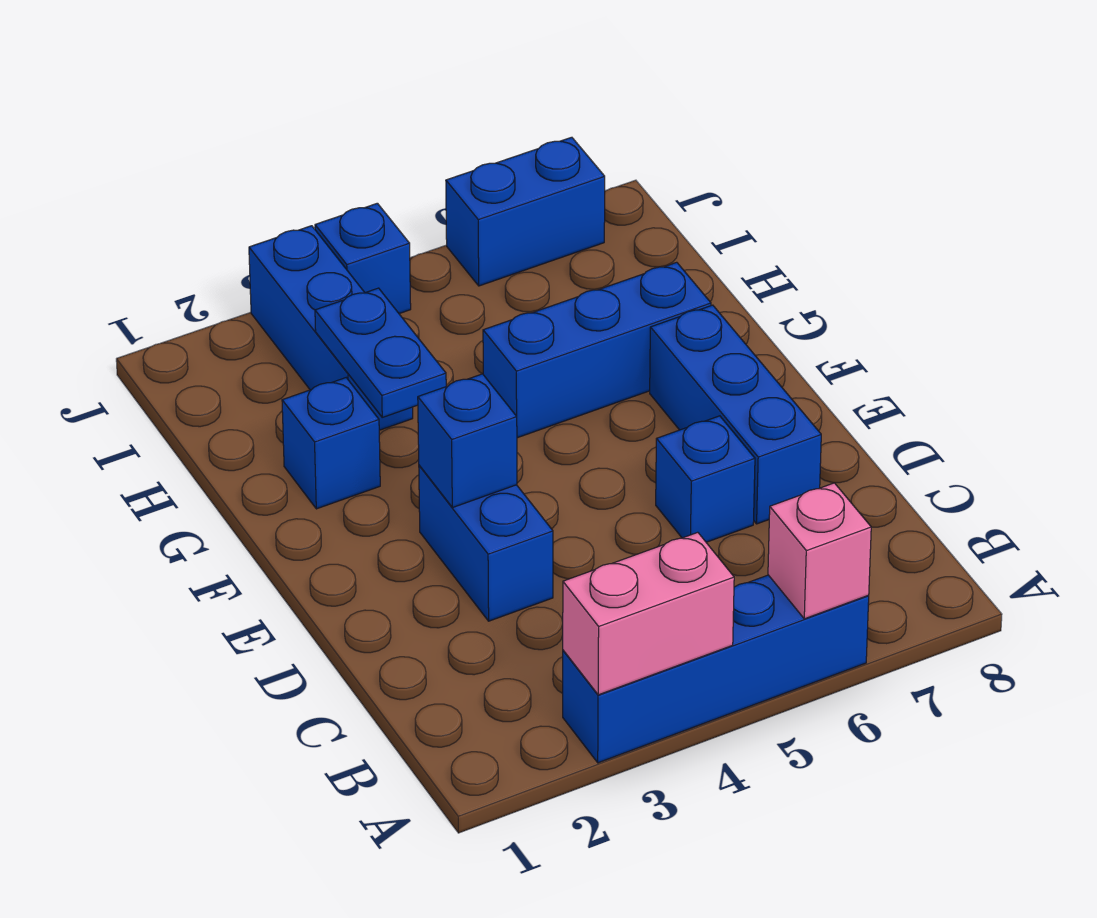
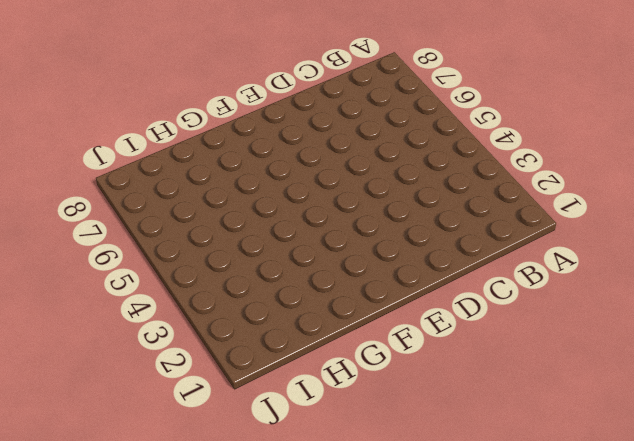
none -> blue 1x4 brick [563,575,869,763]
none -> blue 1x2 brick [419,465,553,621]
none -> blue 1x1 brick [656,416,755,542]

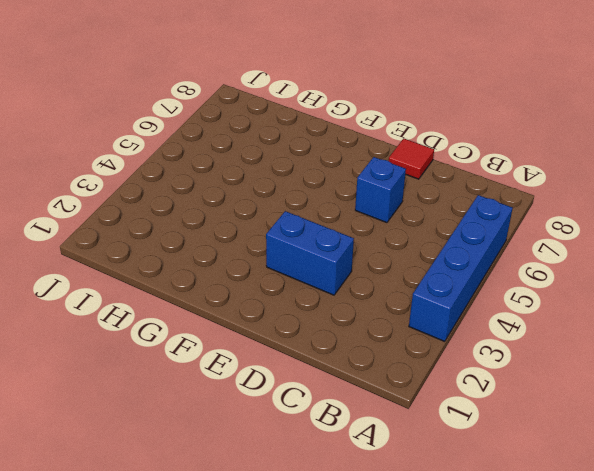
red 1x1 tile [389,138,434,179] -> none
none -> blue 1x3 brick [650,305,821,524]
none -> blue 1x1 brick [282,378,380,509]
none -> blue 1x3 brick [483,262,711,438]

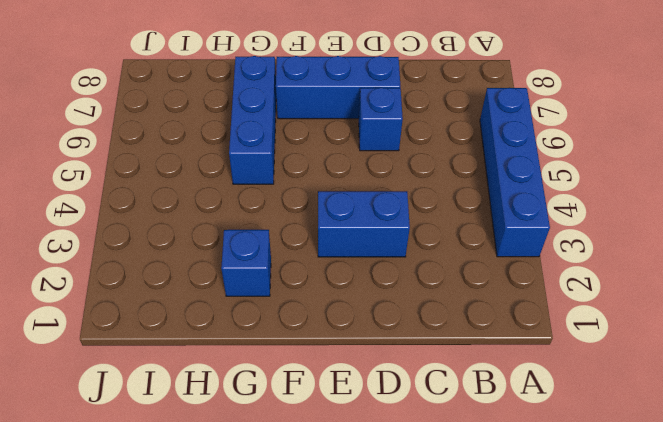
none -> blue 1x3 brick [249,226,413,430]
none -> blue 1x1 brick [315,203,411,314]
none -> blue 1x2 brick [446,137,605,286]

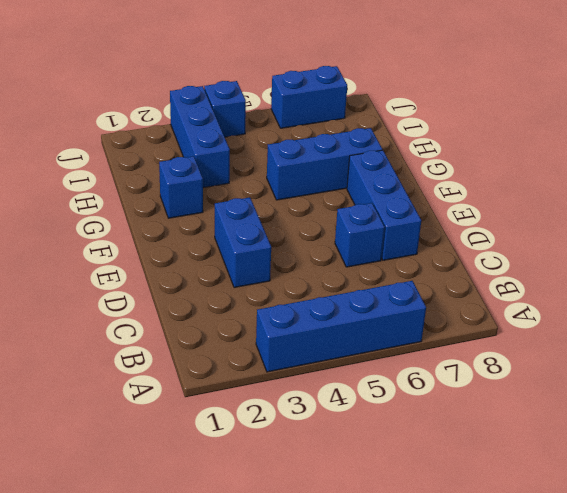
none -> pink 1x2 brick [563,532,734,695]
none -> pink 1x1 brick [768,483,871,619]
none -> blue 1x1 brick [418,374,517,508]

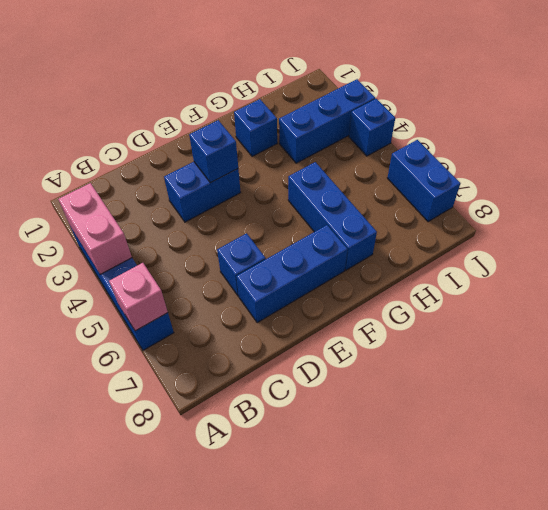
none -> blue 1x2 plate [315,288,446,417]

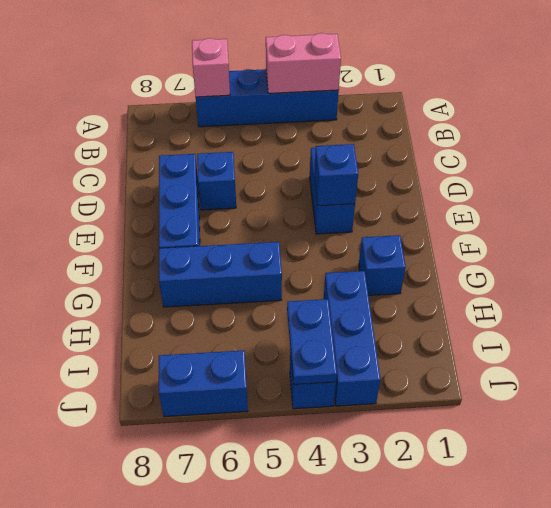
blue 1x2 plate [287,299,337,385] -> blue 1x2 plate moved to [315,288,446,417]

